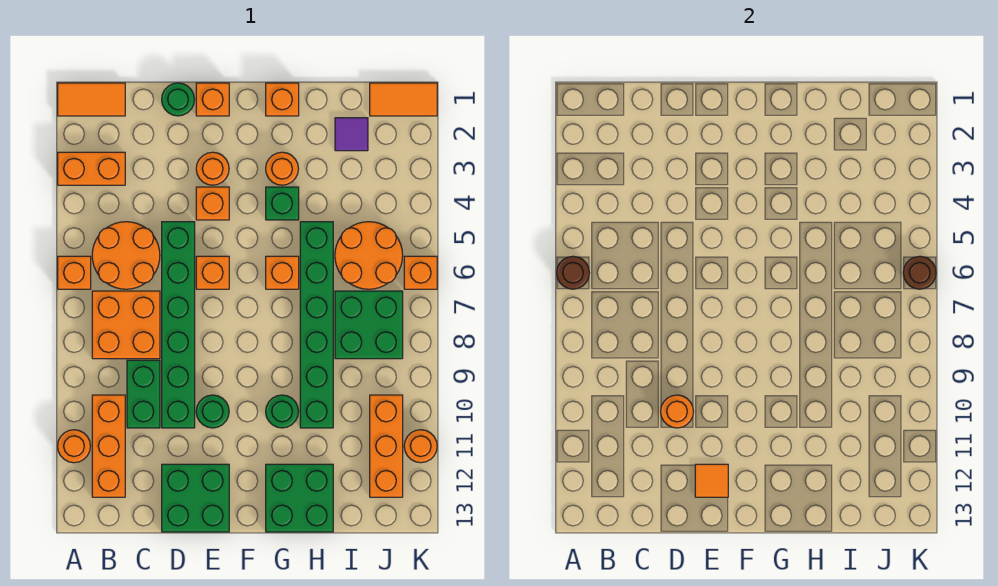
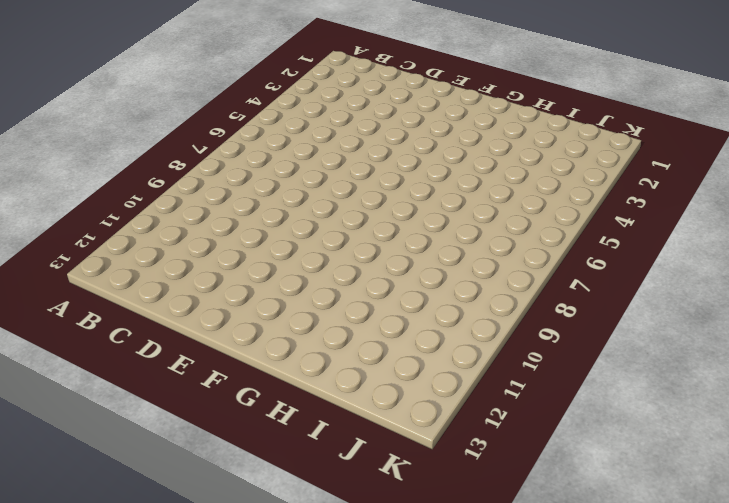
none -> orange 1x2 tile [58,83,125,116]
none -> orange 1x2 brick [58,152,125,185]
none -> orange 1x1 brick [58,256,91,289]
none -> orange 1x1 round brick [58,430,90,463]

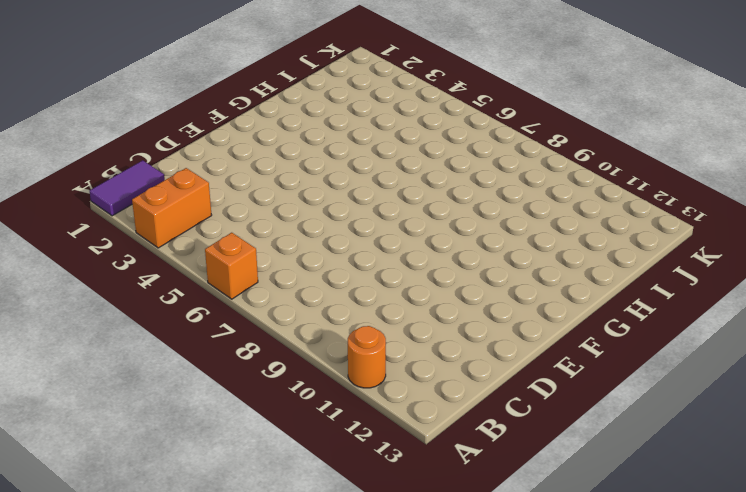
purple 1x2 tile [90,160,165,216] -> orange 1x2 tile [58,83,125,116]
none -> orange 2x2 round brick [92,222,160,289]
none -> orange 2x2 brick [92,291,160,359]
none -> orange 1x3 brick [92,395,125,497]
none -> green 1x2 brick [127,360,160,428]

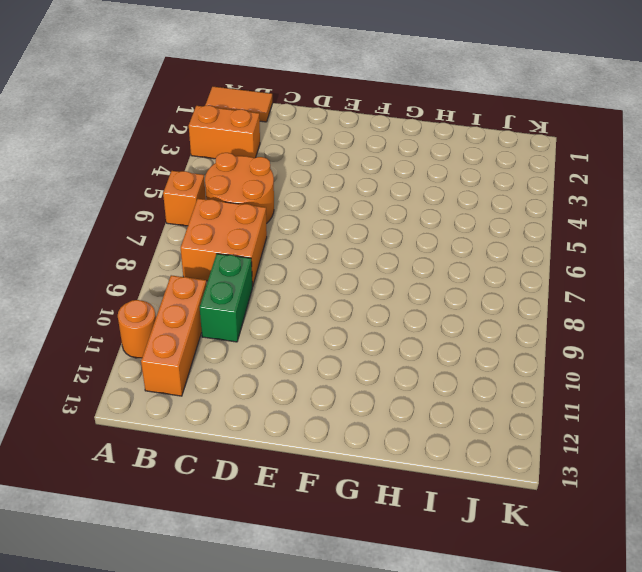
none -> green 1x1 round brick [162,83,195,116]
none -> green 1x6 brick [162,222,195,428]
none -> green 2x2 brick [162,464,229,532]
none -> orange 1x1 brick [196,83,229,116]

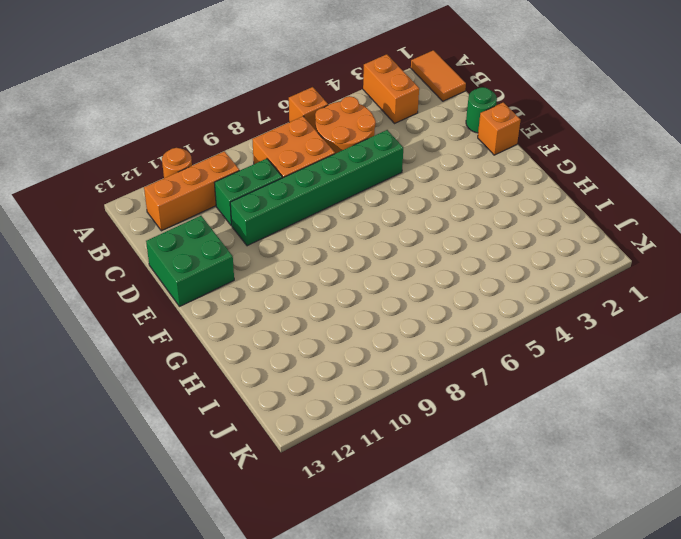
none -> orange 1x1 round brick [196,152,229,185]
none -> orange 1x1 brick [196,187,229,220]
none -> orange 1x1 brick [196,256,229,289]
none -> green 1x1 round brick [196,395,229,428]

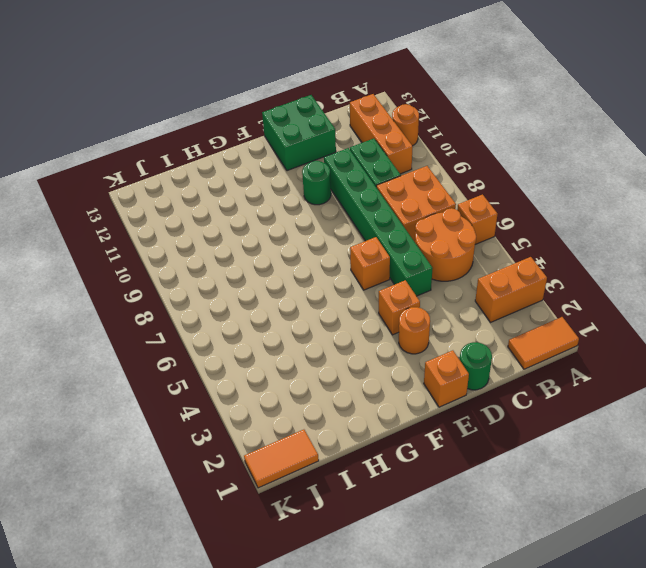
none -> orange 1x1 brick [266,83,299,116]
none -> orange 1x1 round brick [266,152,299,185]
none -> green 1x1 brick [266,187,299,220]
none -> orange 1x1 brick [266,256,299,289]

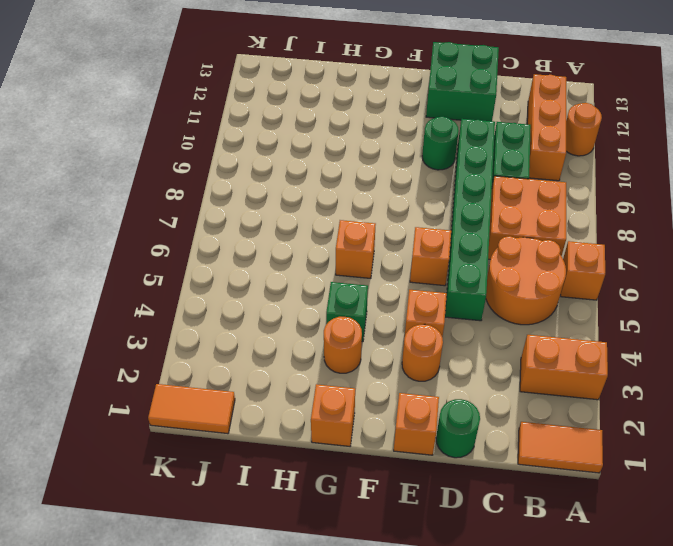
none -> green 1x1 round brick [266,395,299,428]
none -> green 2x2 brick [266,464,333,532]
none -> green 1x6 brick [300,222,333,428]
none -> purple 1x1 tile [335,118,368,151]

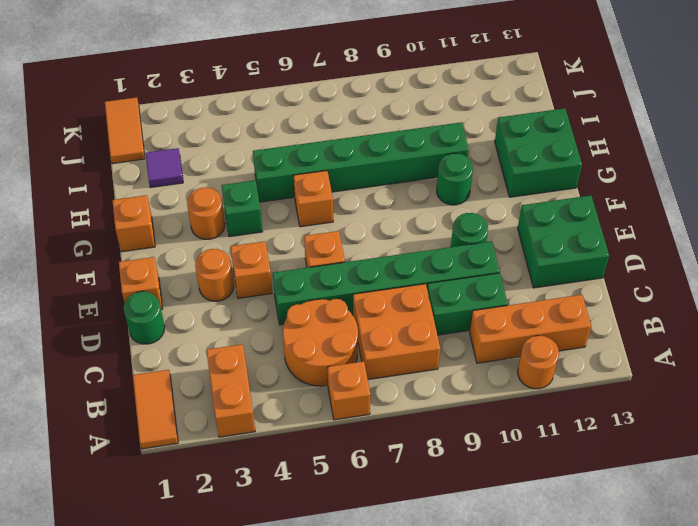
none -> orange 2x2 round brick [335,222,403,289]
none -> green 2x2 brick [335,291,403,359]
none -> orange 1x3 brick [370,395,403,497]
none -> orange 1x1 brick [404,256,437,289]

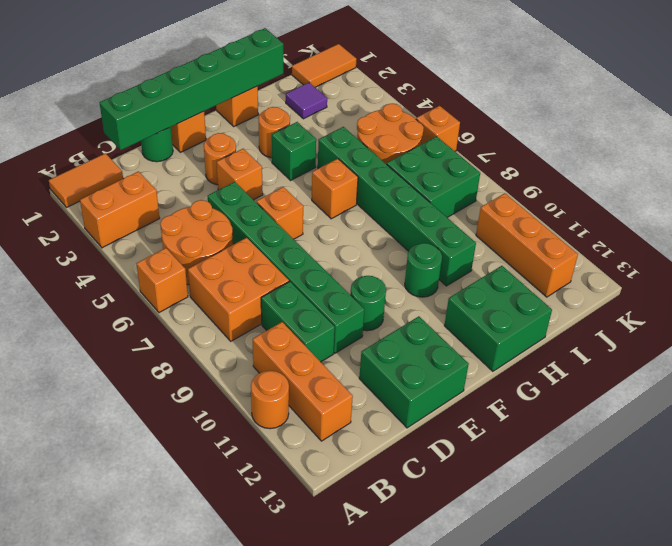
green 1x6 brick [100,28,283,150] -> none
none -> orange 1x1 round brick [404,430,437,463]
none -> brown 1x1 round brick [557,256,589,289]
none -> orange 1x1 round brick [661,395,693,428]
none -> orange 1x1 tile [695,464,728,497]

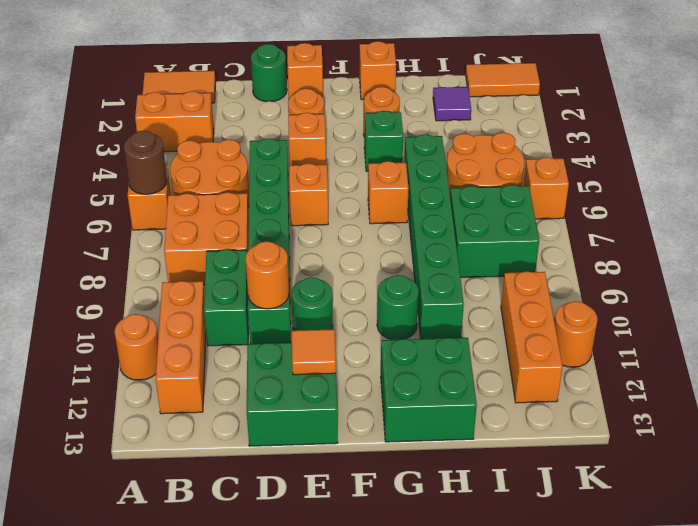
none -> brown 1x1 round brick [903,256,936,289]

